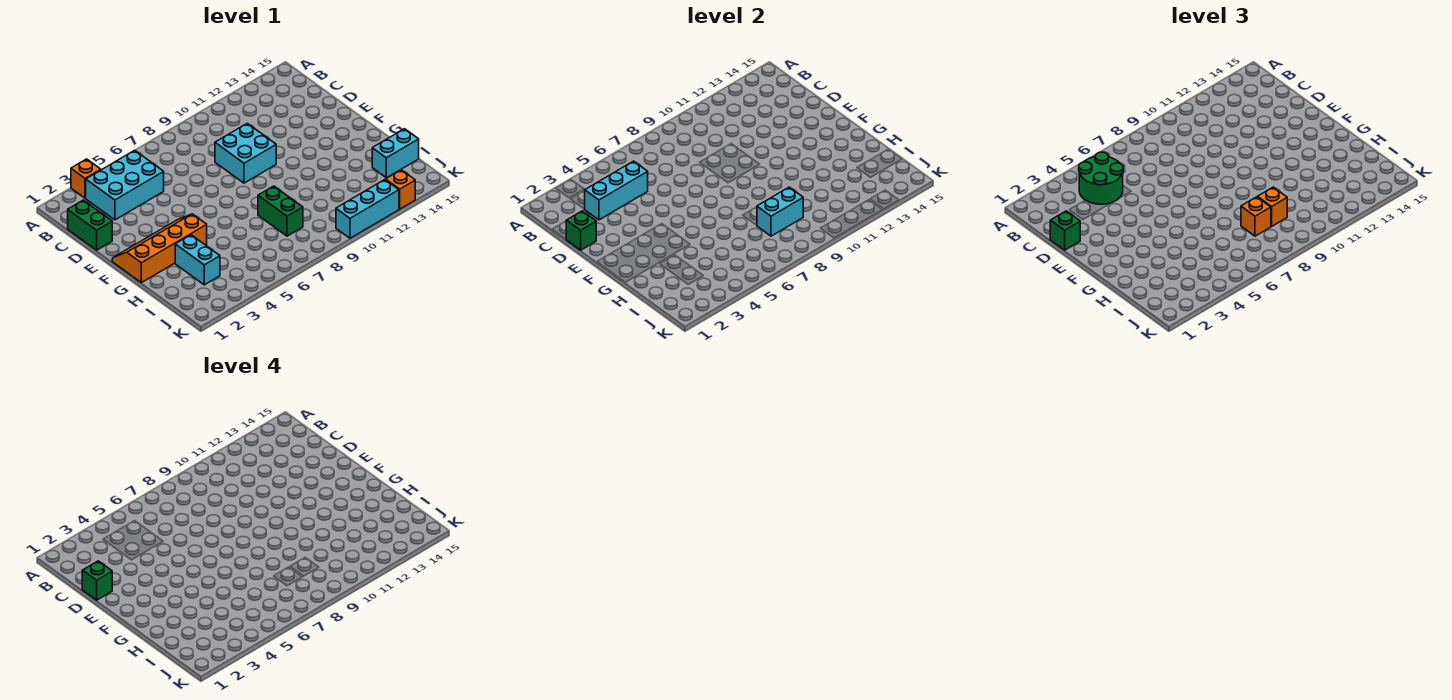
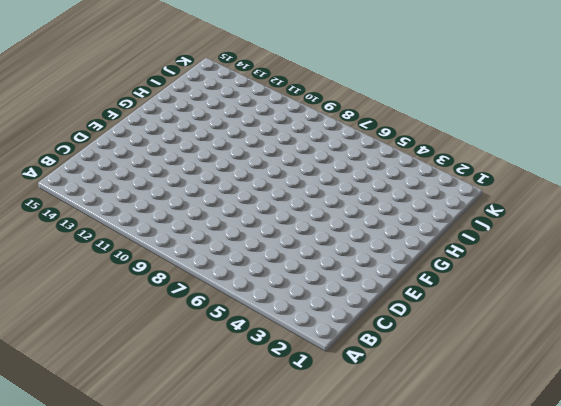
none -> orange 1x1 brick [71,159,101,198]
none -> cyan 2x3 brick [86,150,164,220]
none -> green 1x2 brick [68,200,112,250]

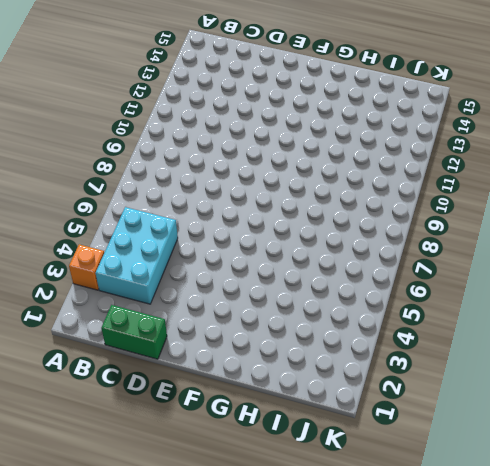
none -> cyan 2x2 brick [215,123,276,183]
none -> orange 2x4 slope [112,214,207,283]
none -> cyan 1x2 brick [175,235,220,285]

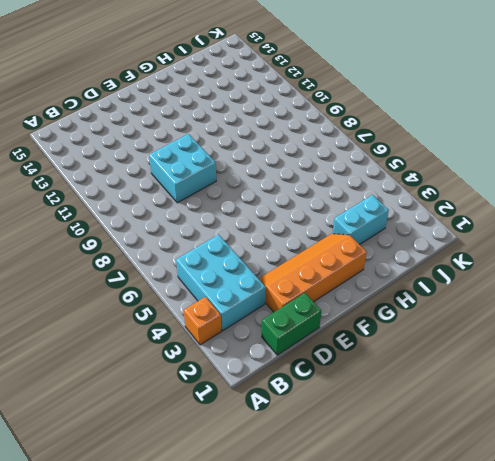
orange 2x4 slope [259,234,367,312] -> orange 2x4 slope turned to [112,214,207,283]
none -> green 1x2 brick [258,186,303,236]
none -> cyan 1x2 brick [372,129,419,178]
none -> cyan 1x3 brick [336,180,399,238]

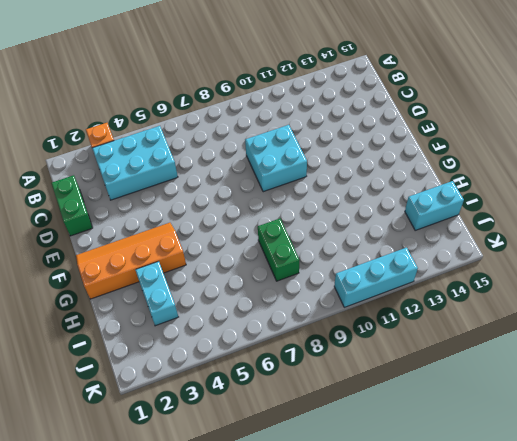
none -> orange 1x1 brick [386,170,415,209]
none -> cyan 1x3 brick [585,161,648,220]
none -> green 1x1 brick [566,211,596,250]

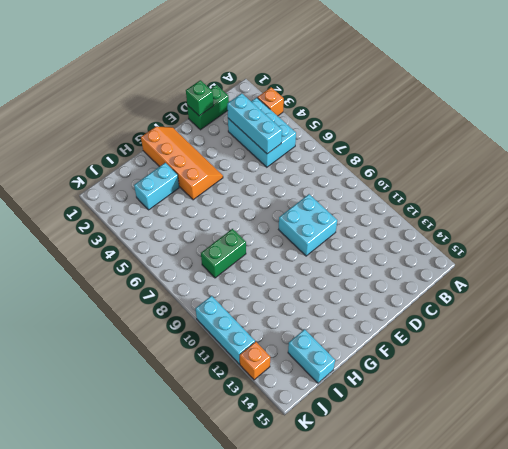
none -> cyan 1x2 brick [757,187,803,236]
none -> green 2x2 round brick [1079,152,1123,204]
none -> green 1x1 brick [1050,211,1080,250]

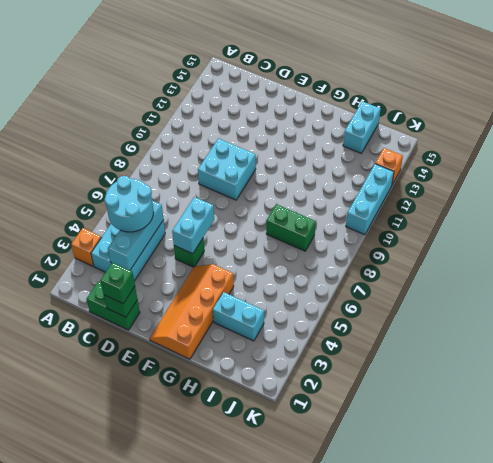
cyan 2x2 round brick [104,176,154,232] -> green 2x2 round brick [1079,152,1123,204]
green 1x1 brick [174,238,204,267] -> green 1x1 brick moved to [82,561,112,600]
cyan 1x2 brick [172,197,214,254] -> cyan 1x2 brick moved to [757,187,803,236]
none -> orange 1x1 brick [1241,197,1271,236]
none -> orange 1x1 brick [1258,187,1287,226]

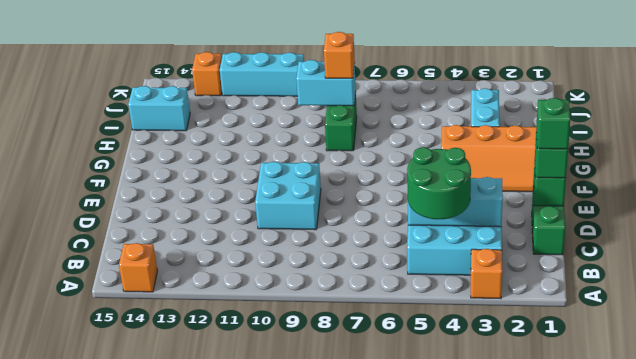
orange 1x1 brick [119,243,157,292] -> orange 1x1 brick moved to [1258,187,1287,226]

